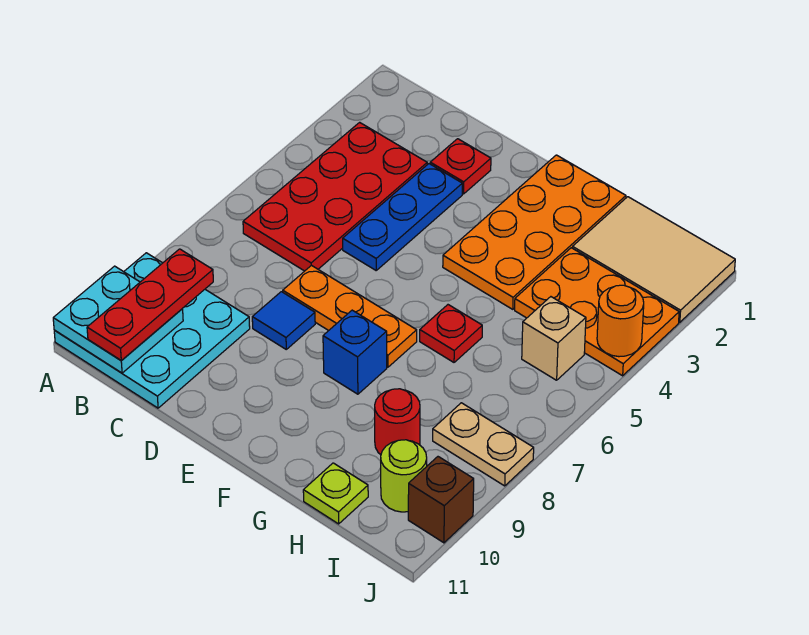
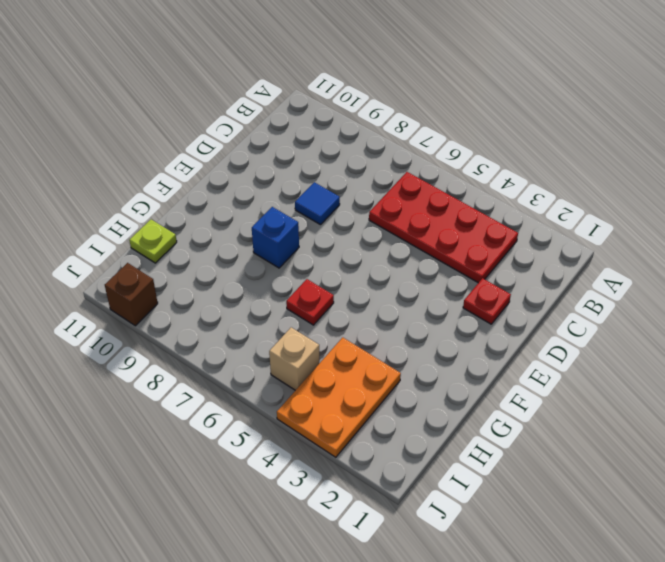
none -> cyan 3x3 plate [54,253,250,408]
none -> blue 1x3 plate [343,164,462,270]
none -> orange 1x3 plate [283,265,417,367]

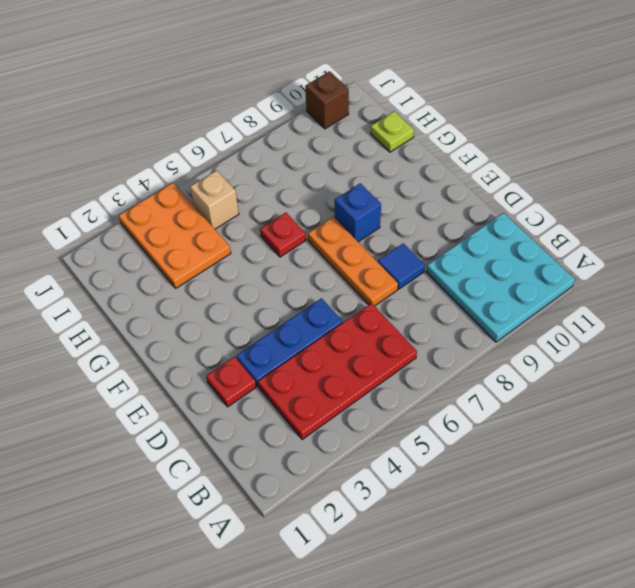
none -> orange 2x4 plate [443,155,626,309]
none -> tan 2x3 tile [573,197,735,322]
none -> red 1x1 round brick [375,389,420,455]

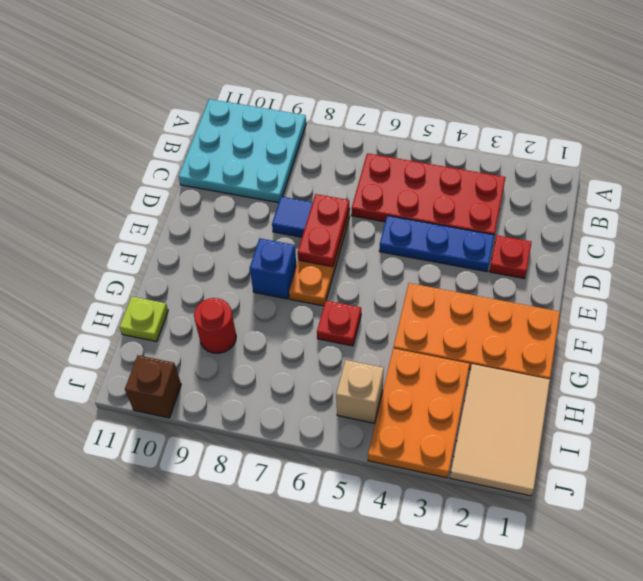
red 1x2 plate [298,194,350,267] -> none
none -> tan 1x2 plate [433,403,534,486]
none -> lime 1x1 round brick [381,440,427,512]
none -> cyan 2x2 plate [53,266,183,373]

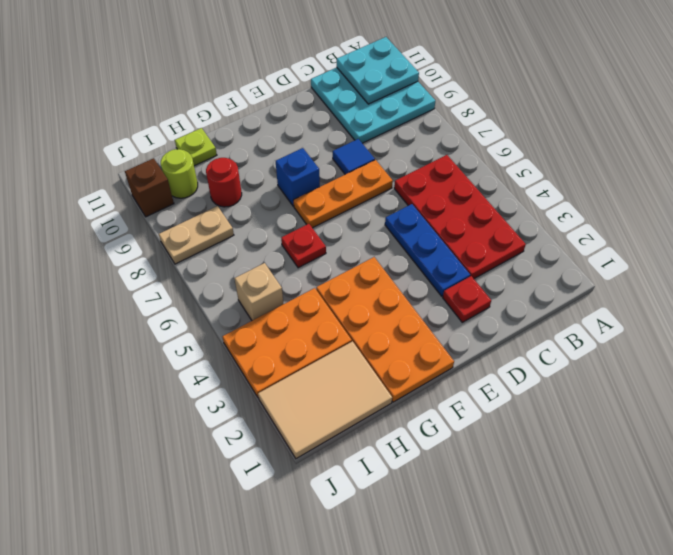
none -> orange 1x1 round brick [597,285,644,357]
none -> red 1x3 plate [87,249,213,361]

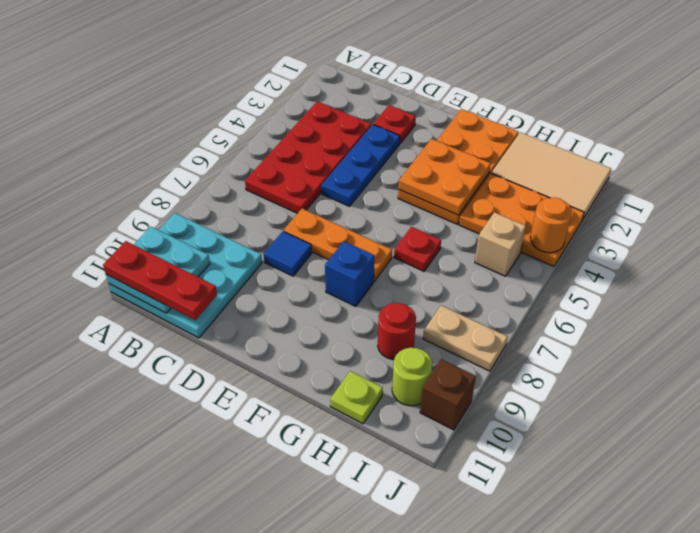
red 1x3 plate [103,241,217,320] -> red 1x3 plate turned to [87,249,213,361]
orange 2x2 plate [399,139,491,215] -> none

